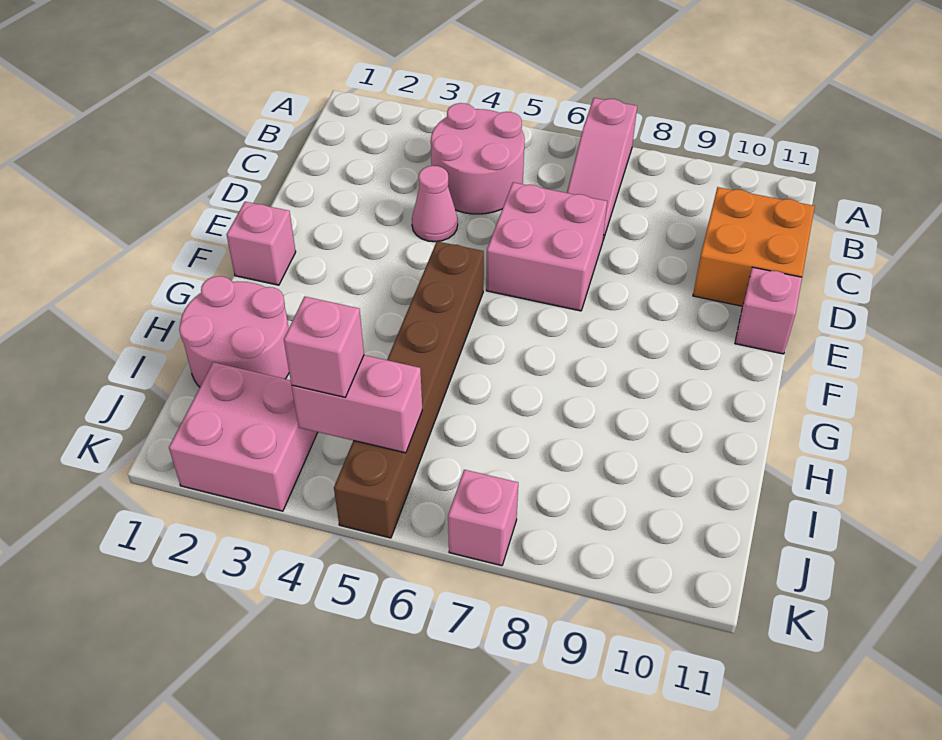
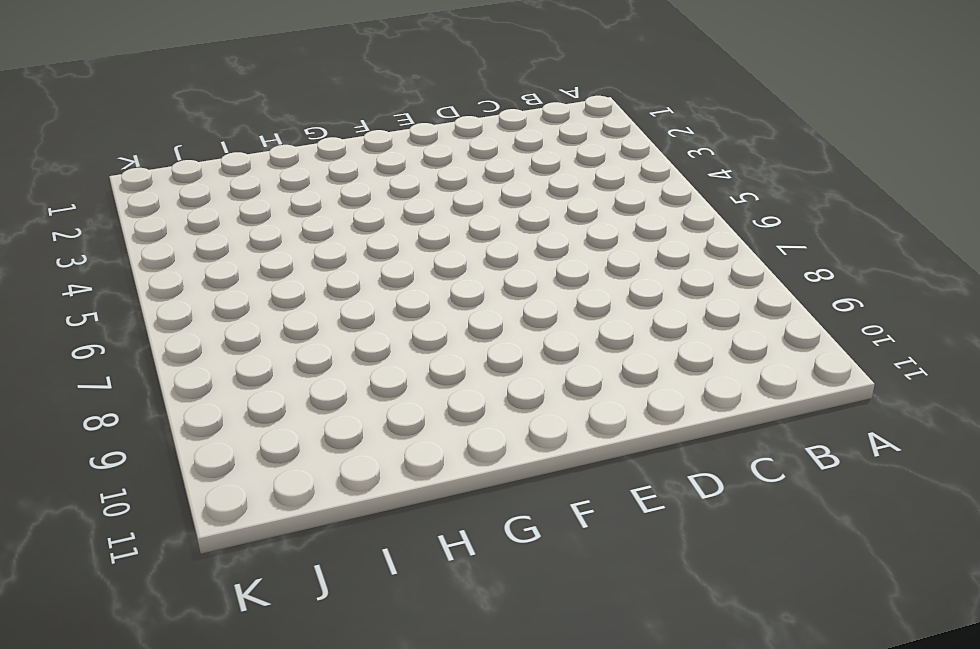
none -> pink 1x3 slope [567,98,637,240]
none -> pink 2x2 round brick [431,103,525,214]
none -> orange 2x2 brick [693,187,815,306]

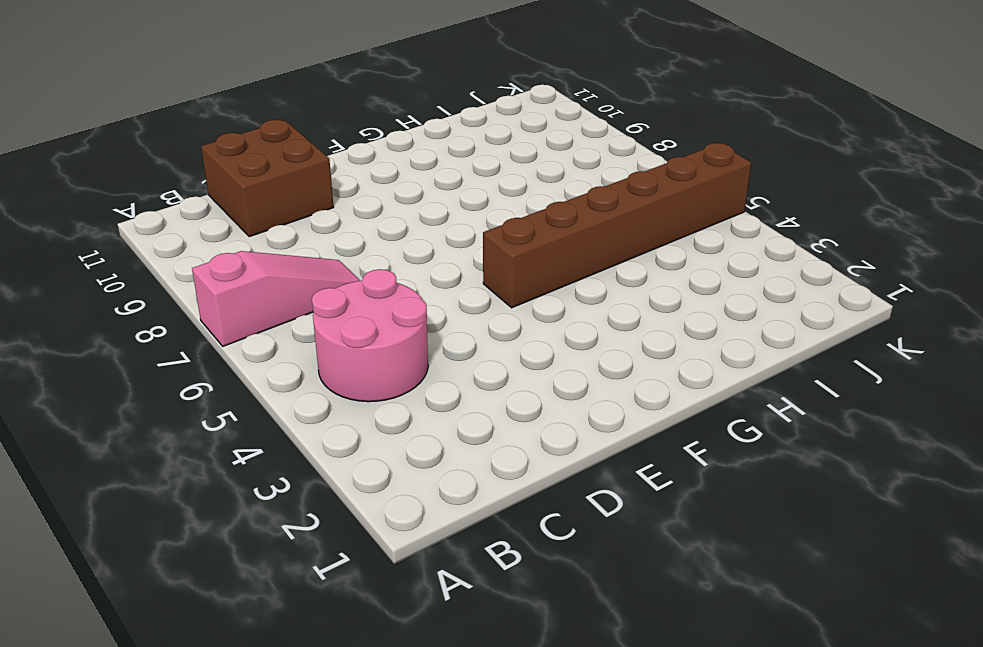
brown 2x2 brick [201,120,334,237] -> orange 2x2 brick [693,187,815,306]
none -> pink 1x1 cone [412,166,458,242]
none -> pink 2x2 brick [486,182,607,311]
none -> pink 1x1 brick [735,267,802,354]

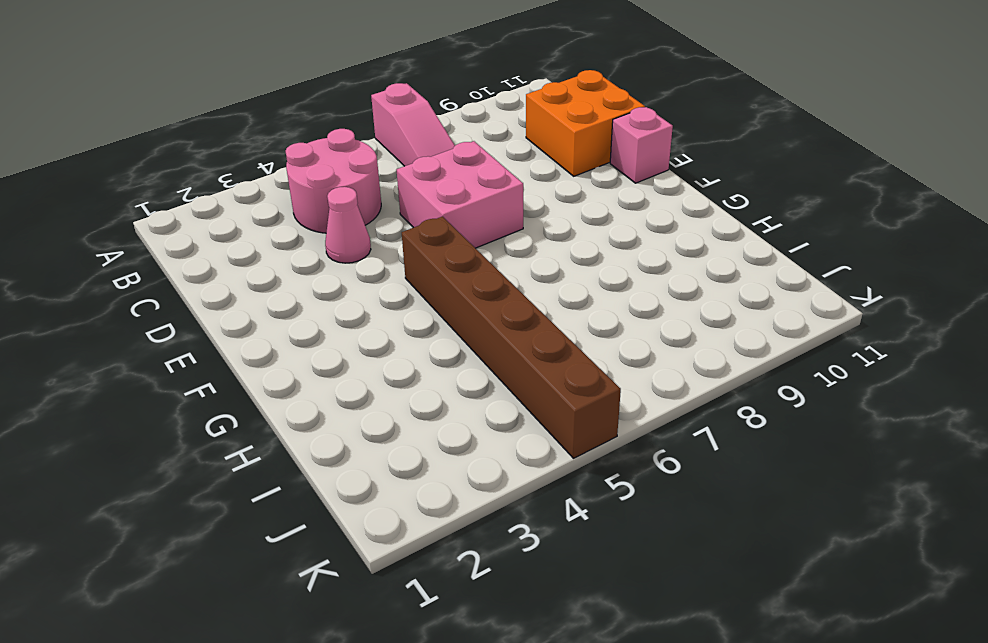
none -> pink 1x1 brick [227,202,296,285]
none -> pink 2x2 round brick [179,276,289,387]
none -> pink 2x2 brick [169,362,318,511]

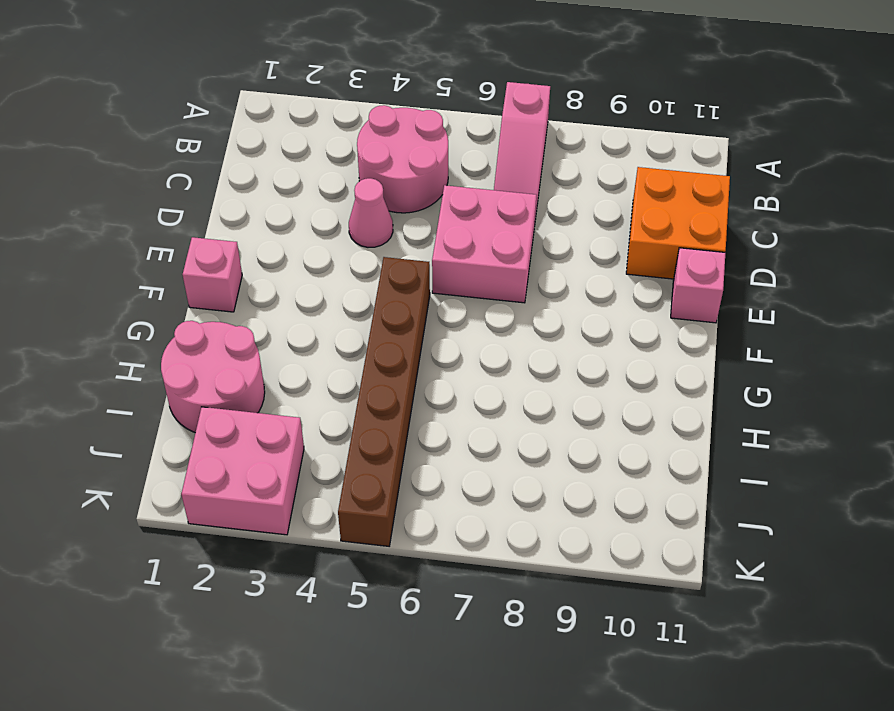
none -> pink 1x1 brick [448,470,518,566]
none -> pink 1x2 brick [292,355,422,453]
none -> pink 1x1 brick [284,297,364,397]

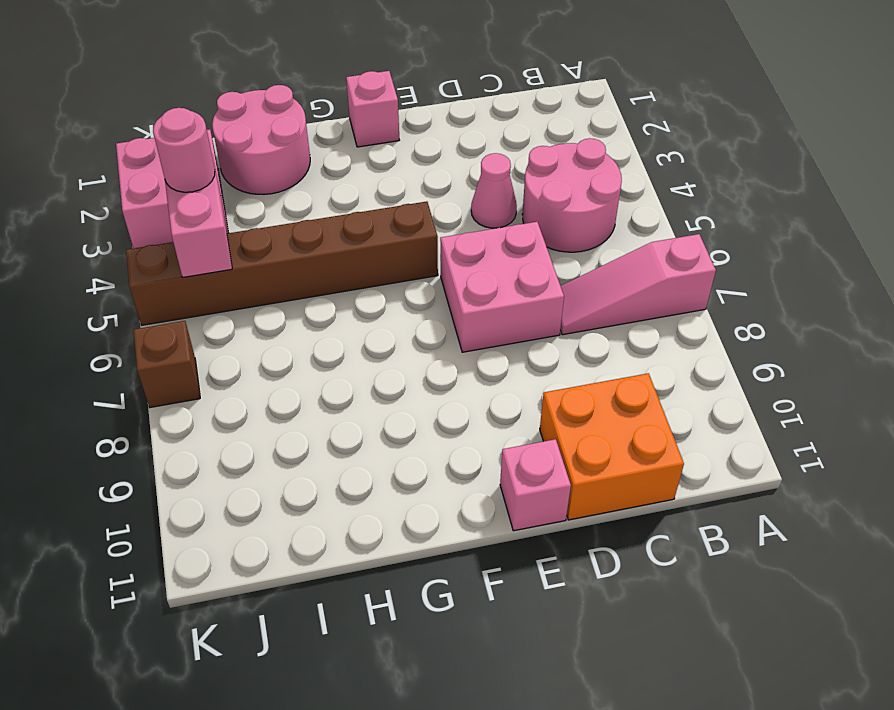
pink 1x1 round brick [153,108,215,192] -> pink 1x1 brick [284,297,364,397]
brown 1x1 brick [134,321,200,408] -> pink 1x1 brick [448,470,518,566]

